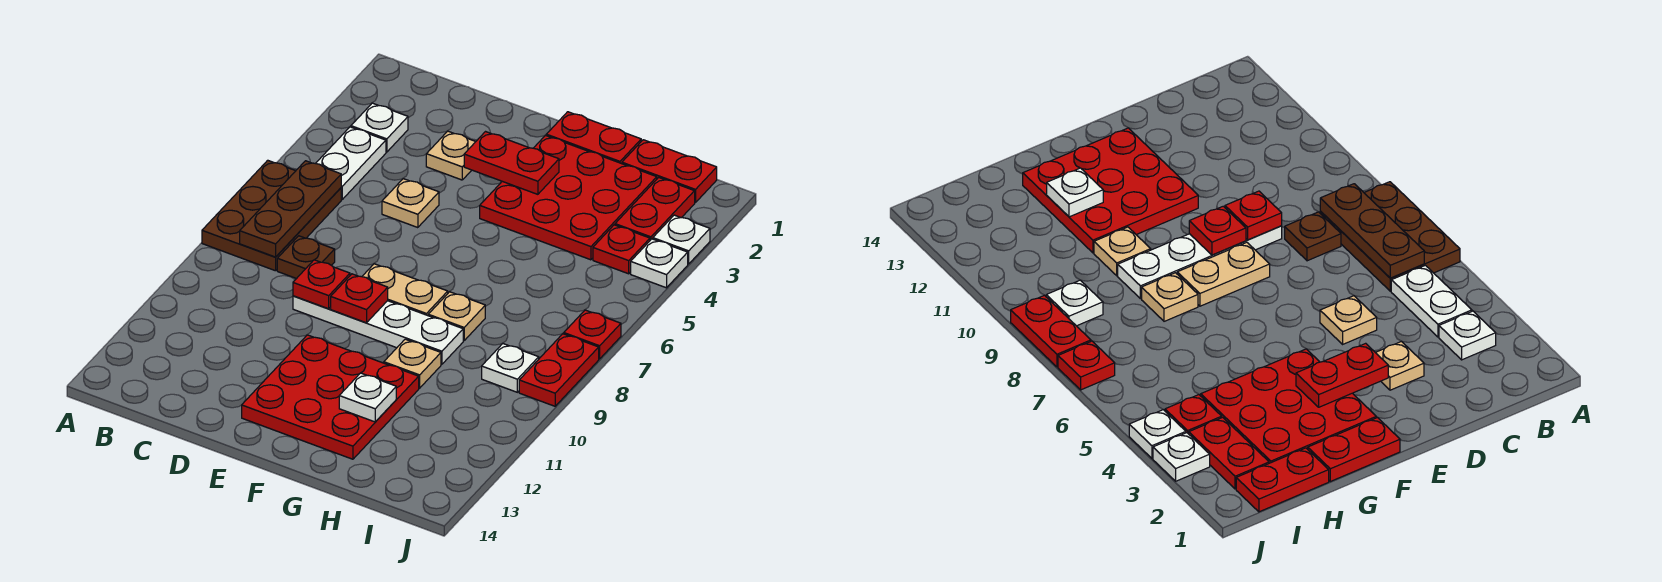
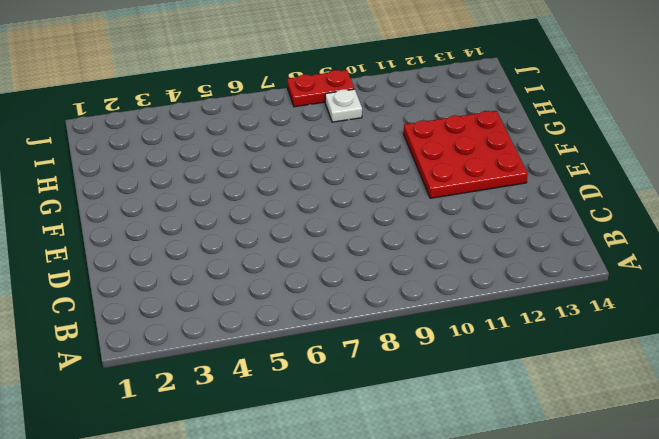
none -> brown 2x3 plate [202,160,341,271]
none -> white 1x1 plate [351,103,408,152]
none -> white 1x2 plate [316,127,386,199]

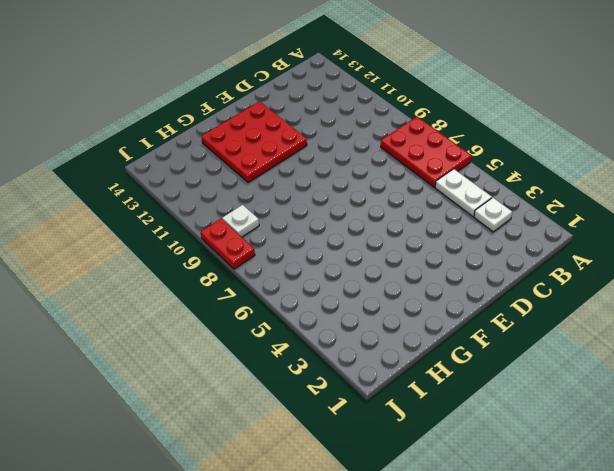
red 2x3 plate [381,117,471,187] -> brown 2x3 plate [202,160,341,271]
none -> brown 1x1 plate [277,236,335,279]
none -> tan 1x1 plate [426,131,476,180]
none -> tan 1x1 plate [382,179,439,228]

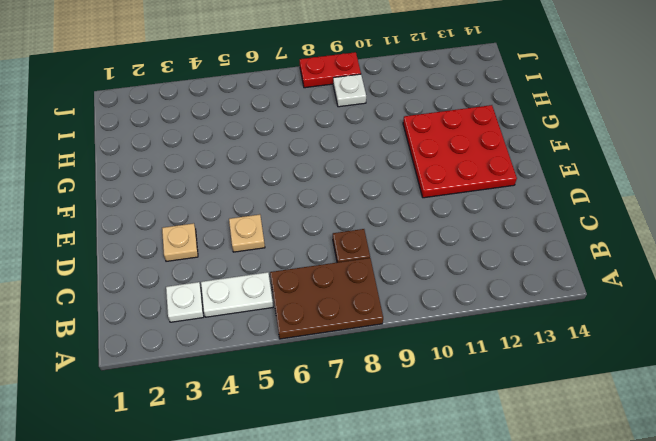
none -> white 1x4 plate [293,296,463,364]
none -> tan 1x2 plate [362,264,448,316]
none -> red 1x2 plate [546,112,641,164]

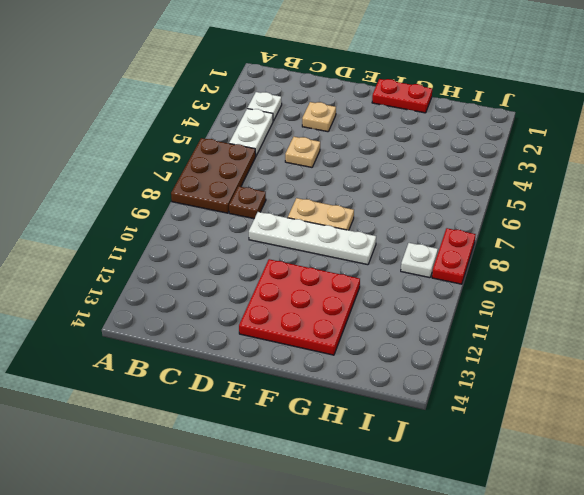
none -> red 3x3 plate [480,136,657,260]
none -> tan 1x1 plate [428,292,485,341]
none -> tan 1x1 plate [384,339,441,388]

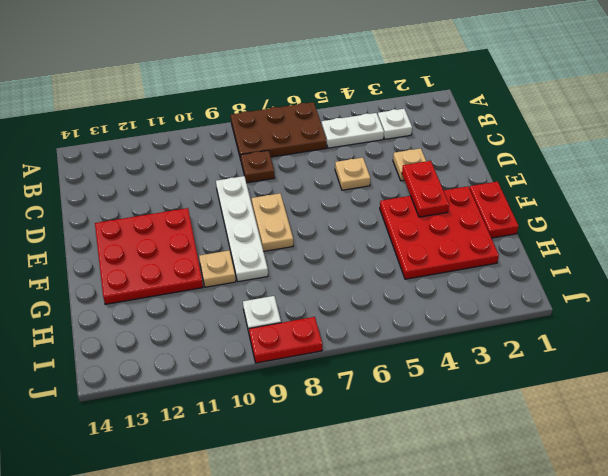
none -> tan 1x1 plate [428,292,485,341]
none -> red 1x2 plate [622,140,717,203]
none -> red 1x2 plate [615,177,695,240]

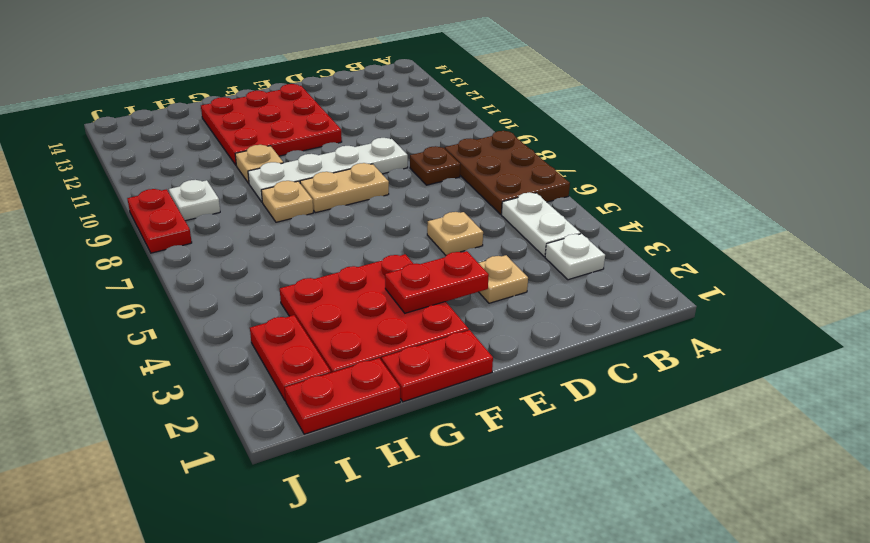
none -> red 1x1 plate [593,225,650,274]
none -> white 1x1 plate [653,215,710,264]
none -> white 1x1 plate [631,239,688,288]

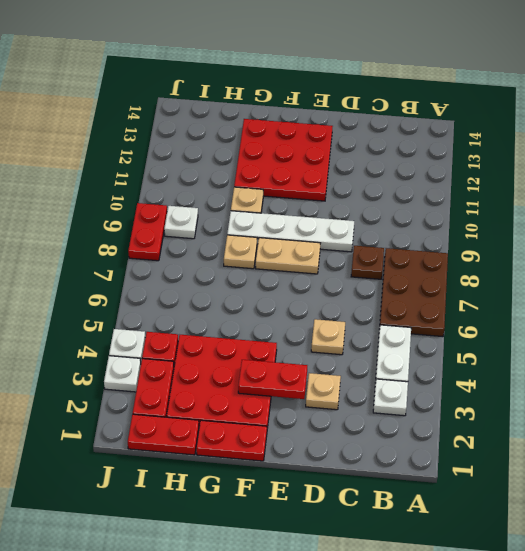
none -> red 1x1 plate [564,310,621,359]
none -> brown 1x3 plate [240,161,341,257]
none -> red 1x1 plate [293,260,350,309]

